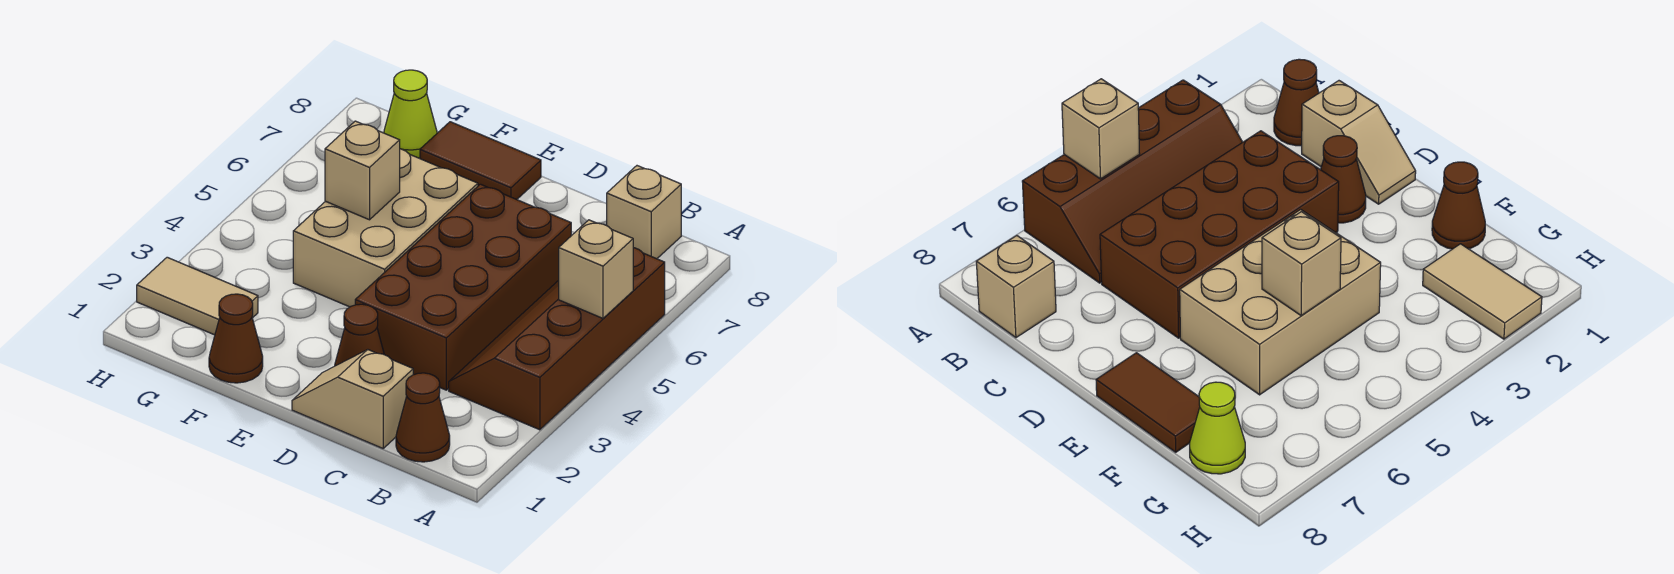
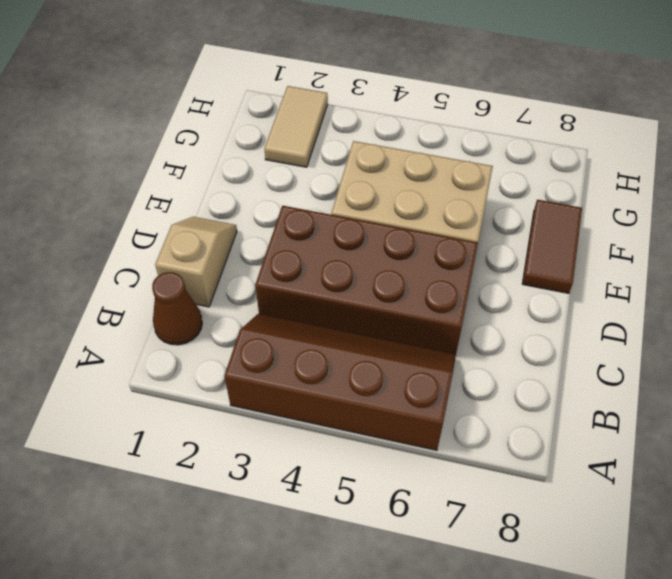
none -> tan 1x1 brick [607,166,681,259]
none -> brown 1x1 cone [335,304,384,366]
none -> brown 1x1 cone [209,294,263,383]

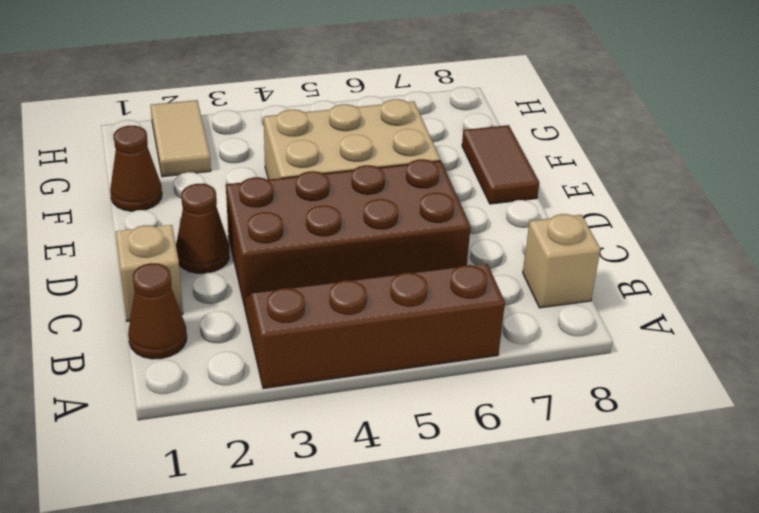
none -> lime 1x1 cone [384,70,437,158]
none -> tan 1x1 brick [559,220,633,318]
none -> tan 1x1 brick [325,121,400,220]

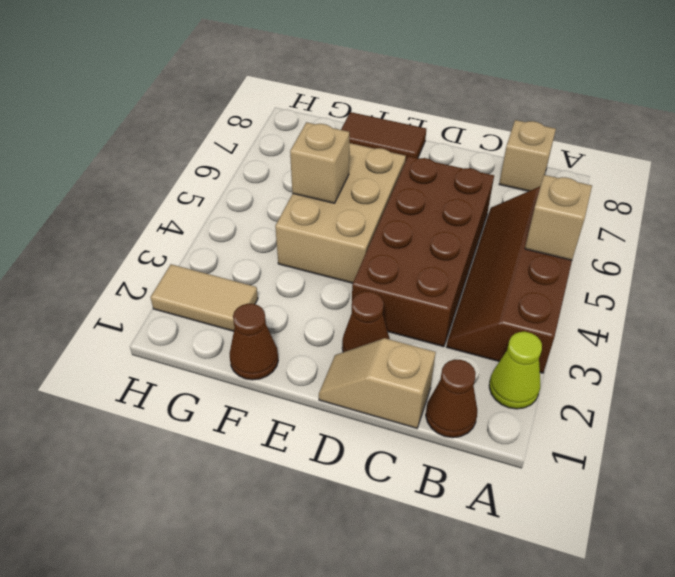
lime 1x1 cone [489,332,542,409] -> lime 1x1 cone moved to [384,70,437,158]

